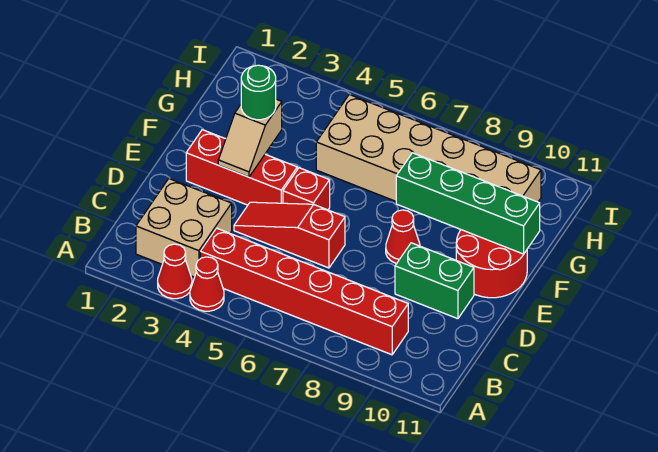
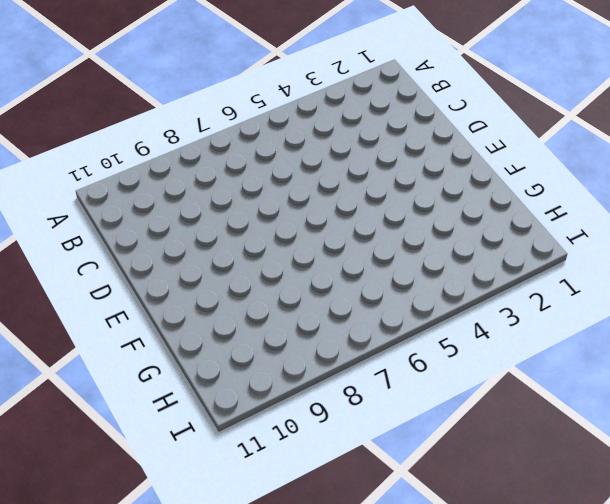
none -> red 1x1 cone [158,244,192,299]
none -> red 1x1 cone [190,257,224,311]
none -> tan 2x2 brick [136,179,232,277]

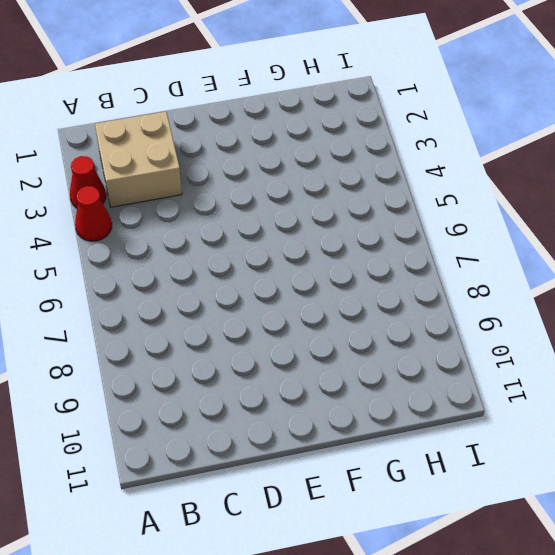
none -> red 1x6 brick [200,228,408,355]
none -> red 1x3 slope [234,202,345,268]
none -> green 1x2 brick [395,243,474,319]

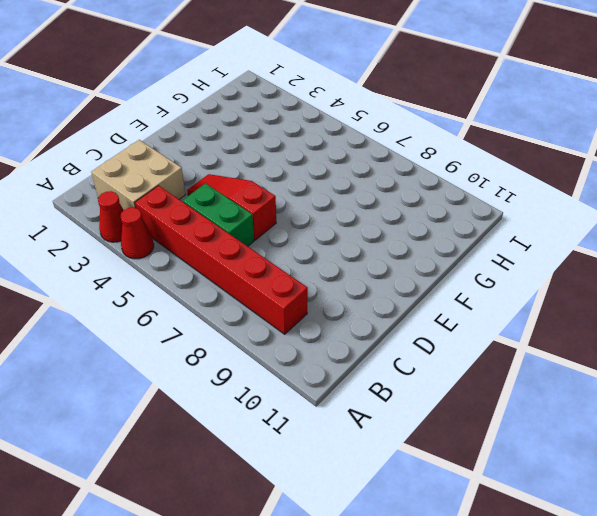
green 1x2 brick [183,184,254,246] -> green 1x2 brick moved to [395,243,474,319]
none -> red 1x3 brick [186,130,297,205]
none -> red 1x1 brick [283,168,330,210]
none -> red 1x1 cone [386,210,420,263]

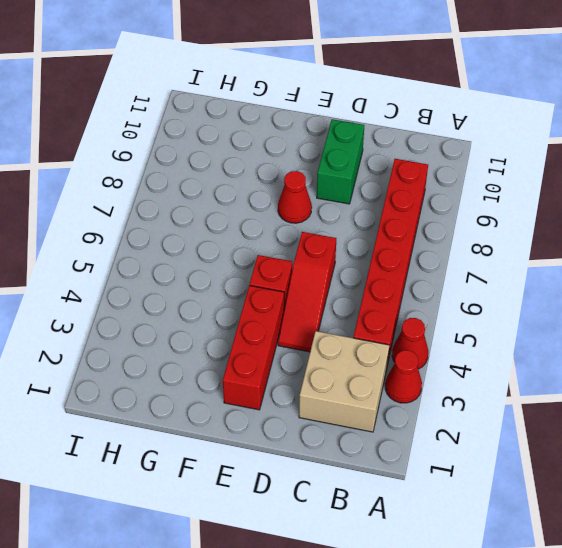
none -> red 2x2 round brick [456,230,527,298]
none -> tan 2x6 brick [316,95,541,202]
none -> tan 1x2 slope [218,99,282,177]

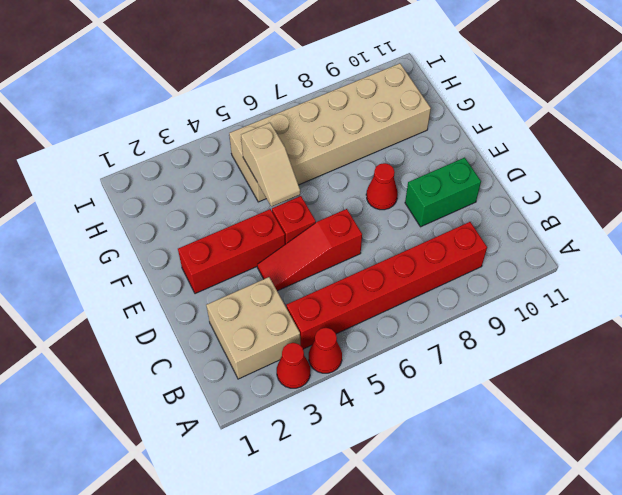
tan 1x2 slope [241,123,300,207] -> tan 1x2 slope moved to [218,99,282,177]
none -> red 2x2 round brick [456,230,527,298]
none -> green 1x4 brick [396,153,540,254]
none -> green 1x1 round brick [241,65,276,120]

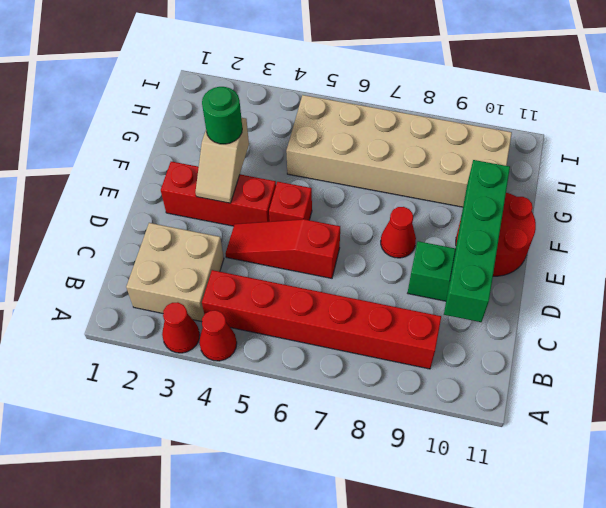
green 1x4 brick [444,160,510,322] -> green 1x4 brick turned to [396,153,540,254]

